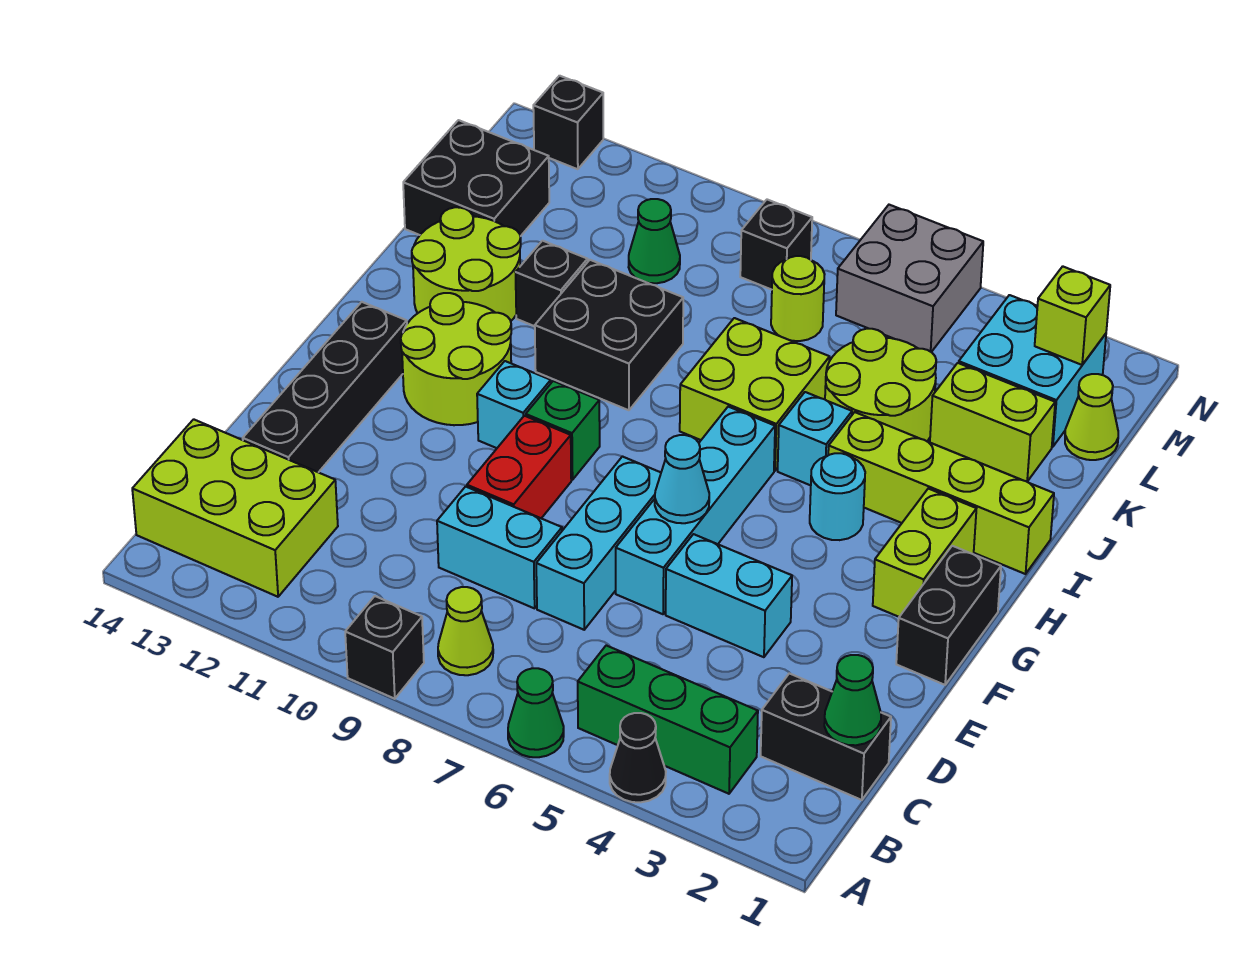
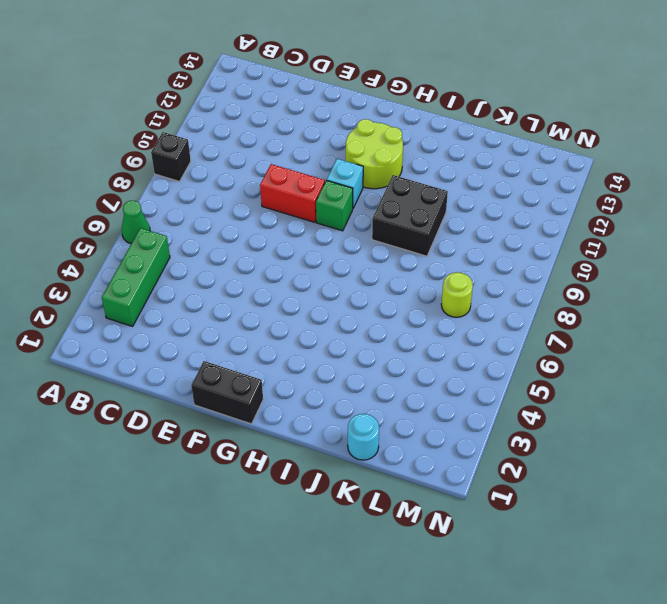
cyan 1x1 round brick [348,414,379,460] -> cyan 1x1 round brick moved to [810,453,865,540]
none -> black 1x1 cone [610,713,666,802]
none -> lime 1x1 cone [438,587,493,675]
none -> lime 2x3 brick [132,419,338,597]
none -> black 1x2 brick [761,673,891,800]

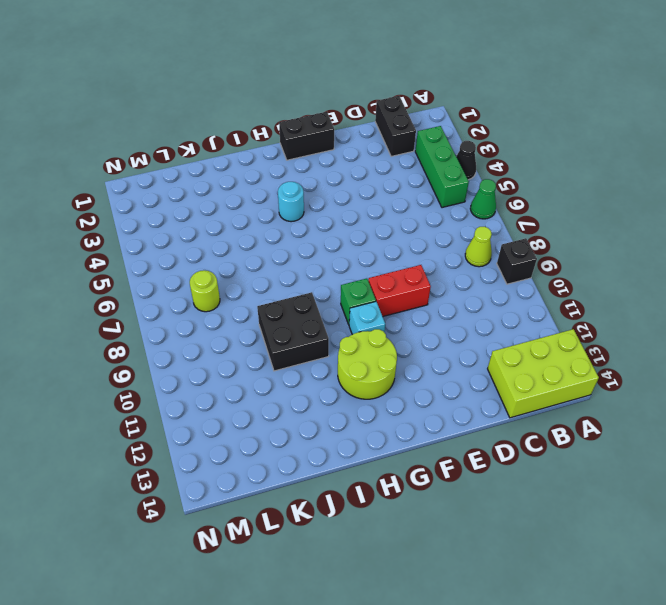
lime 2x3 brick [488,329,599,418] -> lime 2x3 brick turned to [132,419,338,597]
none -> cyan 1x3 brick [536,457,661,630]
none -> cyan 1x2 brick [437,487,562,608]
none -> black 1x4 brick [243,302,407,472]
none -> cyan 1x2 brick [666,534,792,657]

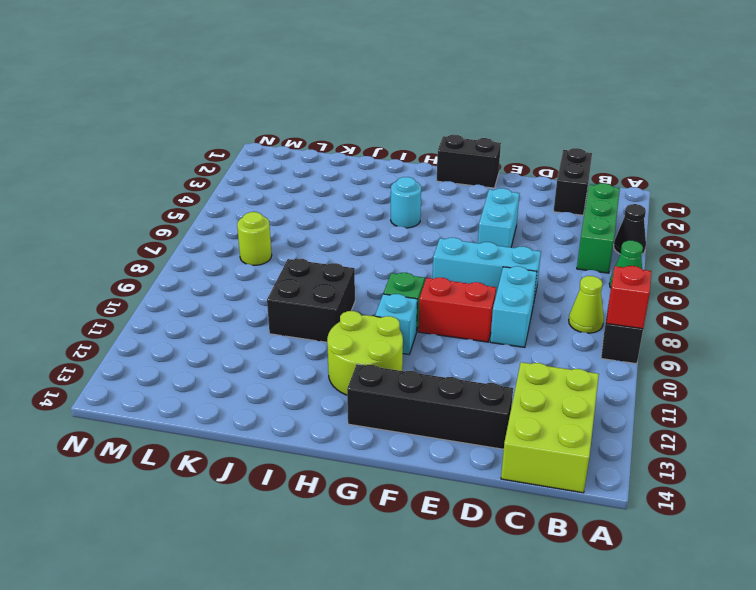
red 1x1 brick [606,266,651,329] -> none
none -> cyan 1x4 brick [616,407,775,614]
none -> lime 1x2 brick [873,489,976,617]
none -> lime 1x4 brick [828,412,1054,574]
none -> cyan 1x1 brick [778,392,852,485]

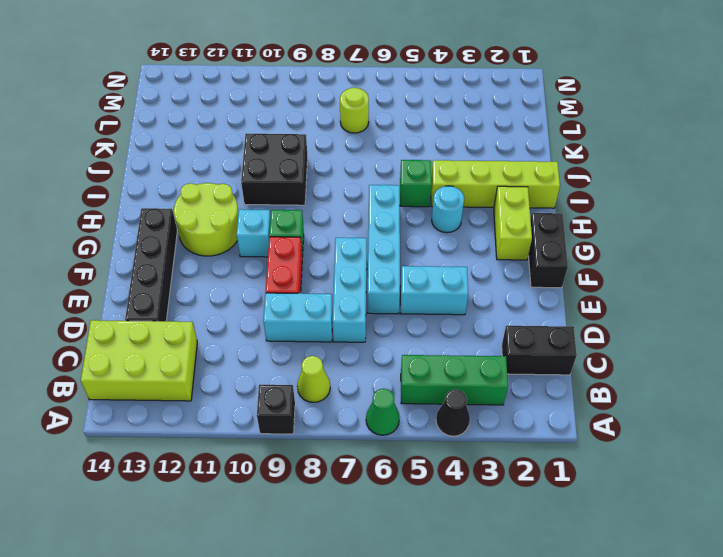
green 1x1 brick [400,160,432,207] -> cyan 1x1 brick [778,392,852,485]
none -> lime 2x2 brick [680,318,830,471]
none -> lime 2x2 round brick [412,207,521,321]
none -> lime 2x2 round brick [825,329,936,441]
none -> black 1x1 brick [516,241,588,326]

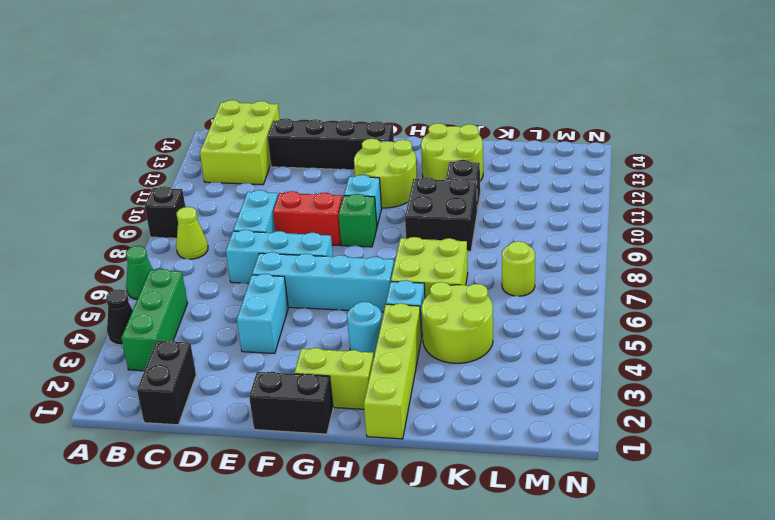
none -> lime 1x2 brick [930,363,1055,482]
none -> black 2x2 brick [403,120,549,236]
none -> lime 1x1 cone [1065,374,1118,460]
none -> cyan 2x2 brick [959,295,1106,447]

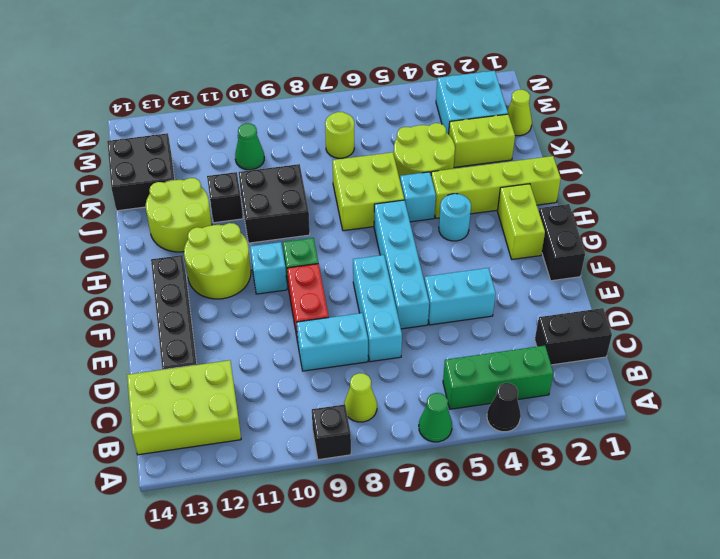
none -> grey 2x2 brick [836,205,983,352]
none -> black 1x1 brick [740,200,812,290]
none -> black 1x1 brick [533,76,603,169]
none -> green 1x1 cone [824,655,881,745]

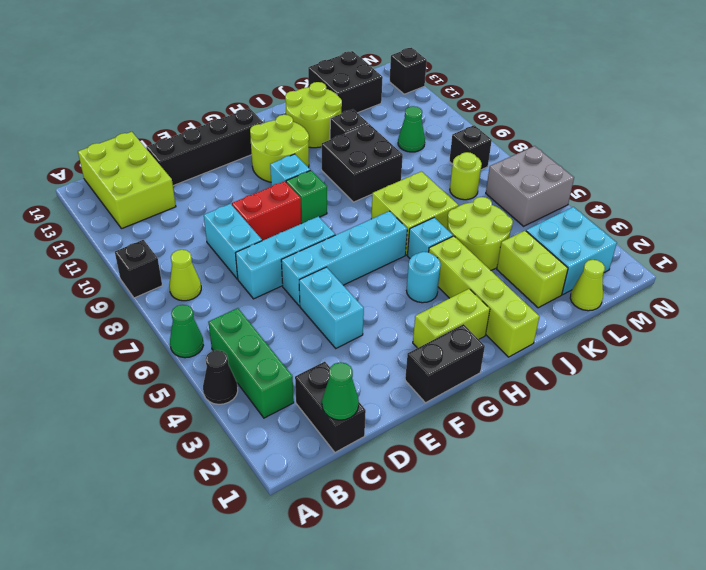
none -> cyan 1x1 cone [655,435,709,523]
none -> lime 1x1 brick [1035,266,1110,365]

